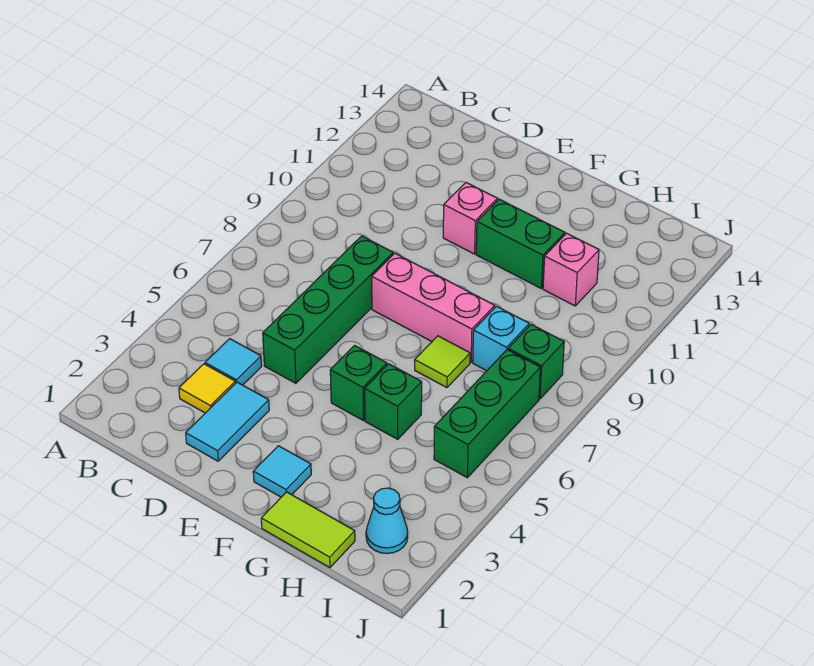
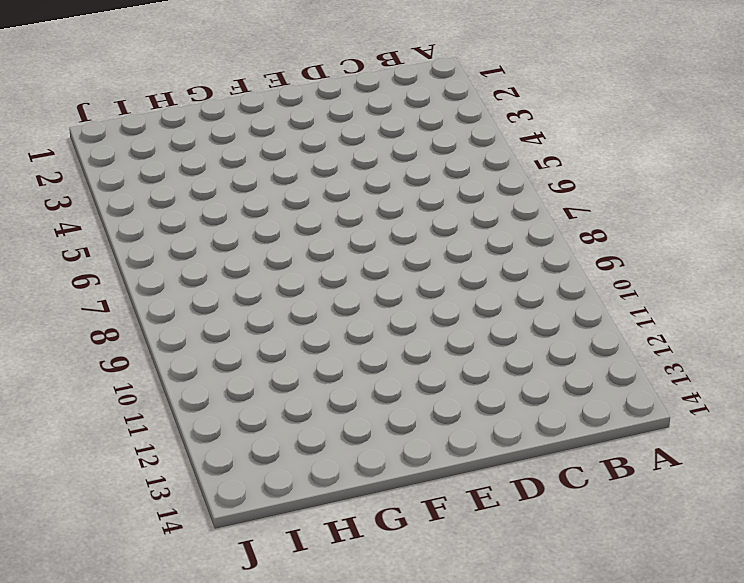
none -> yellow 1x1 tile [179,364,235,413]
none -> cyan 1x1 tile [205,339,262,385]
none -> cyan 1x2 tile [186,382,269,461]

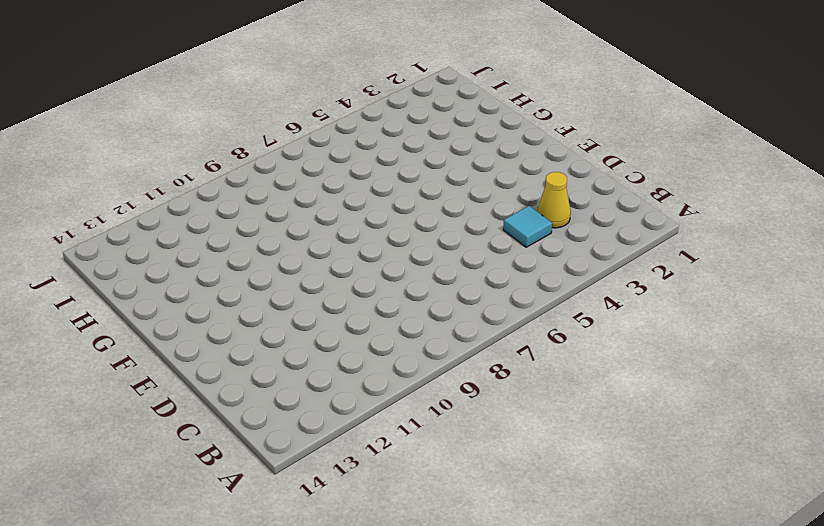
yellow 1x1 cone [537,172,571,228] -> yellow 1x1 tile [179,364,235,413]
none -> cyan 1x2 tile [186,382,269,461]
none -> green 1x4 brick [263,236,393,383]
none -> pink 1x3 brick [372,253,495,362]

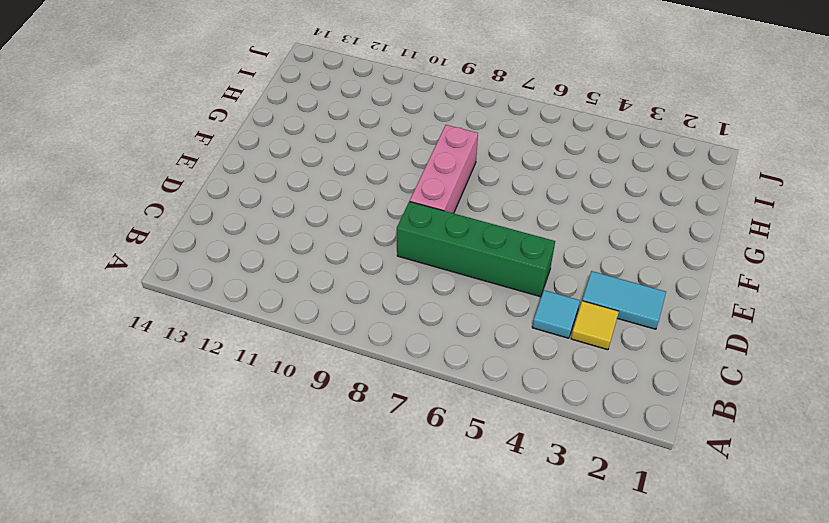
none -> pink 1x1 brick [443,183,498,254]
none -> cyan 1x1 tile [253,446,311,497]
none -> green 1x1 brick [330,345,387,421]

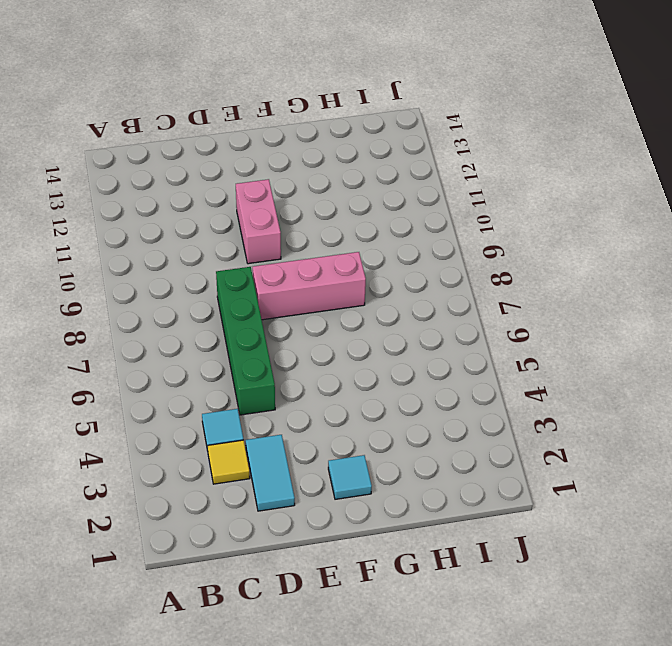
pink 1x2 brick [236,179,281,264] -> pink 1x1 brick [443,183,498,254]
none -> green 1x1 brick [330,345,387,421]
none -> green 1x2 brick [476,199,565,288]
none -> lime 1x2 tile [261,492,355,568]

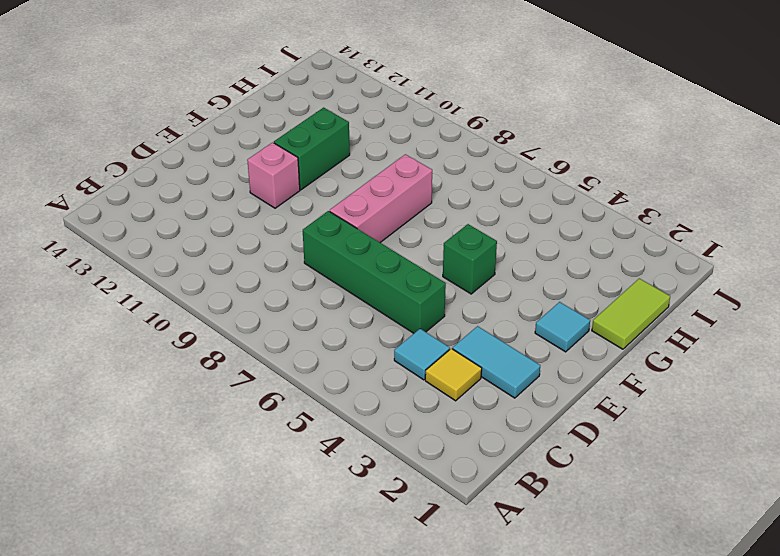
none -> green 1x1 brick [365,364,422,439]
none -> lime 1x1 tile [415,336,470,388]
none -> cyan 1x1 brick [473,306,529,371]

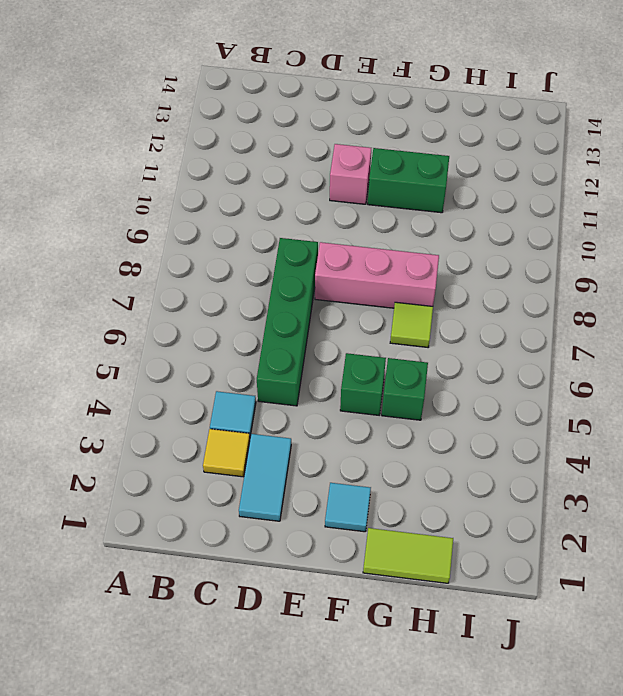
none -> cyan 1x1 brick [473,306,529,371]
none -> pink 1x1 brick [543,233,599,306]
none -> cyan 1x1 cone [366,488,408,554]

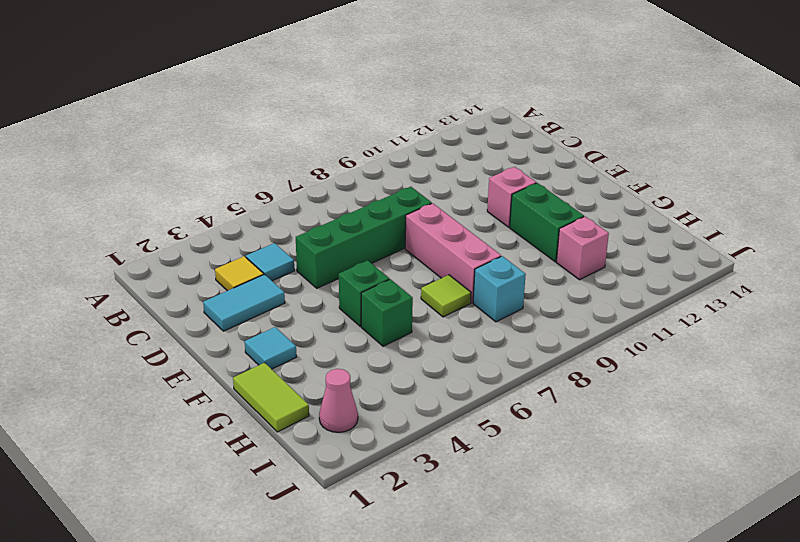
pink 1x1 cone [319,369,358,432] -> cyan 1x1 cone [366,488,408,554]
none -> green 1x3 brick [434,350,540,478]
none -> green 1x1 brick [508,324,564,399]

